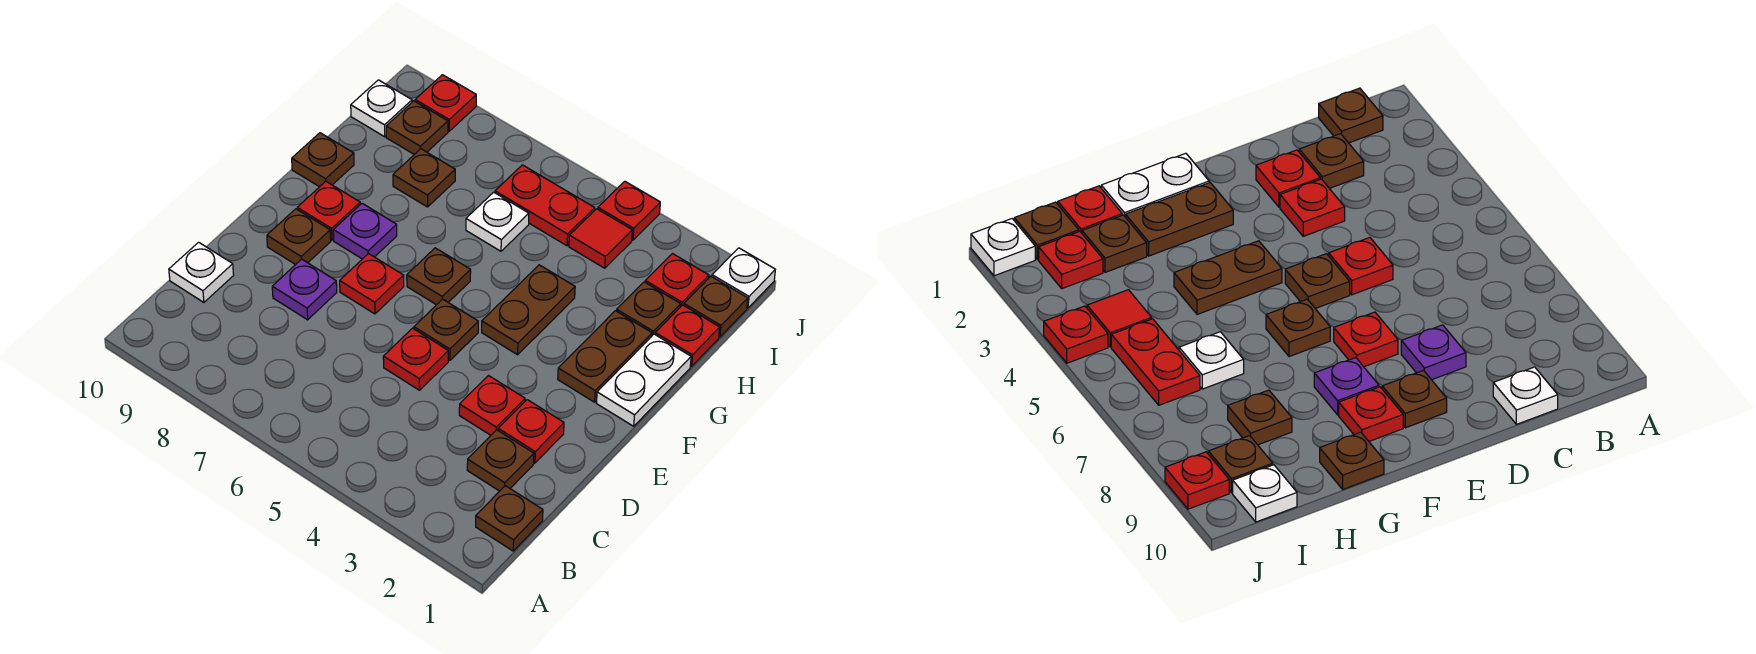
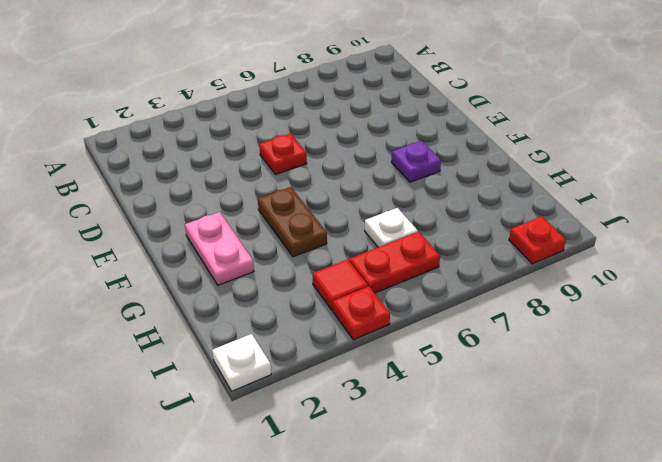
pink 1x2 plate [185,212,254,285] -> brown 1x2 plate [558,311,652,402]
none -> brown 1x1 plate [476,486,543,551]
none -> brown 1x1 plate [467,430,534,491]
none -> white 1x1 plate [169,242,234,302]
none -> red 1x1 plate [498,400,564,463]

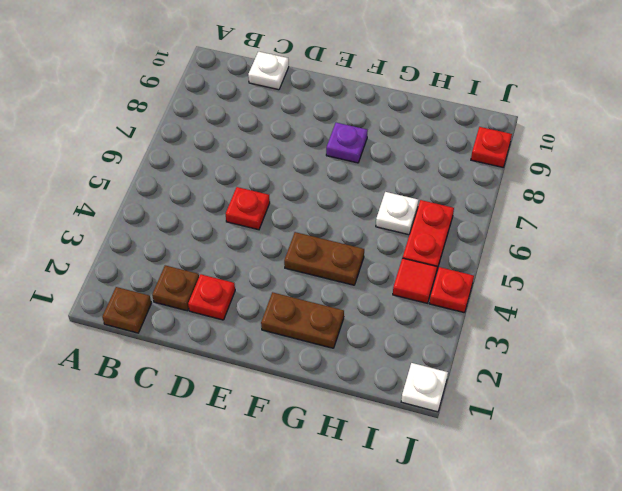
none -> red 1x1 plate [459,376,525,435]
none -> purple 1x1 plate [272,259,337,320]
none -> brown 1x1 plate [414,299,478,360]
none -> red 1x1 plate [340,253,404,314]

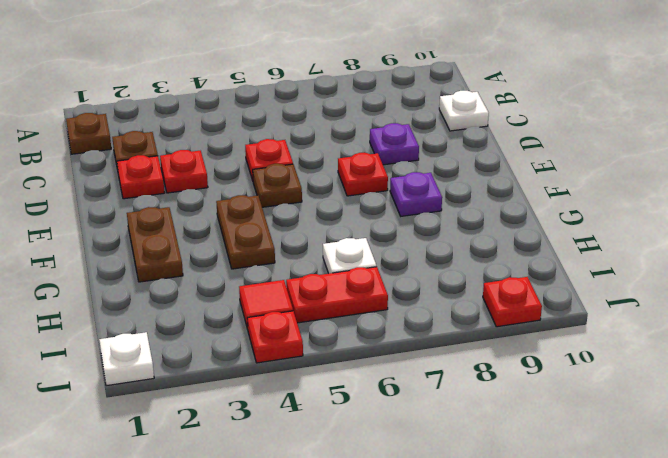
none -> brown 1x1 plate [267,209,331,265]
none -> white 1x2 plate [597,334,691,426]
none -> brown 1x1 plate [407,248,471,305]
none -> red 1x1 plate [297,182,360,240]

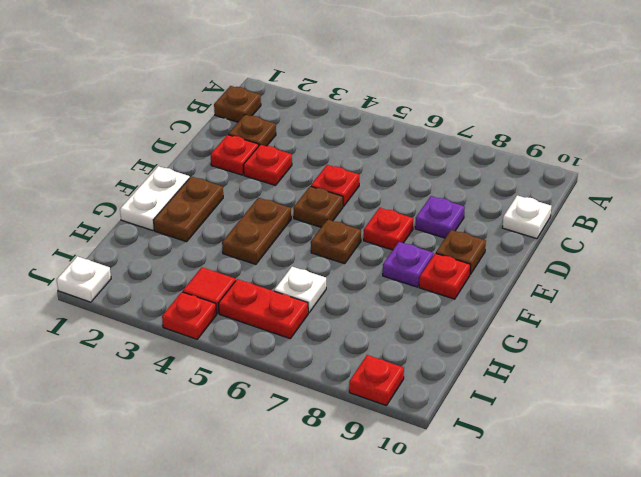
none -> brown 1x1 plate [292,133,354,187]
none -> red 1x1 plate [655,305,720,366]
none -> brown 1x1 plate [617,282,681,335]
none -> brown 1x1 plate [393,149,455,207]

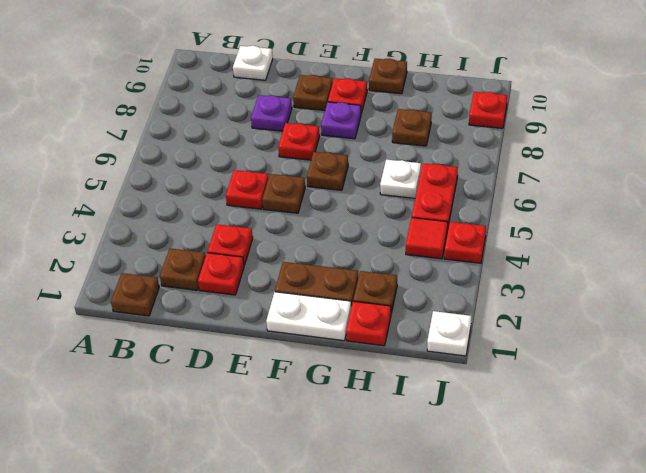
none -> brown 1x2 plate [482,265,575,355]
none -> brown 1x1 plate [684,276,748,337]
none -> red 1x1 plate [645,254,709,306]
none -> brown 1x1 plate [386,101,448,154]

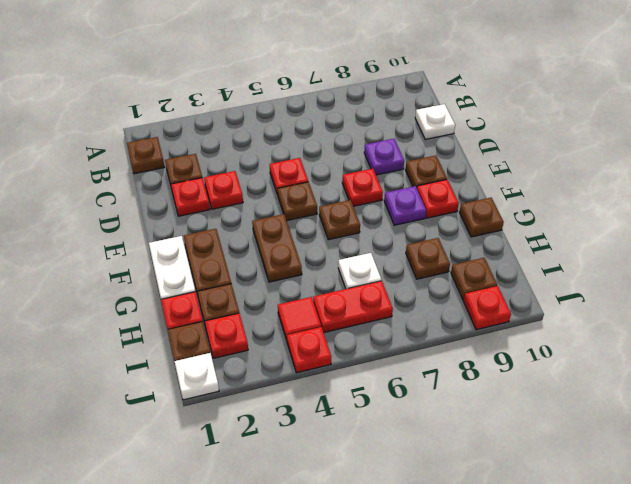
none -> white 1x1 plate [351,80,412,137]

